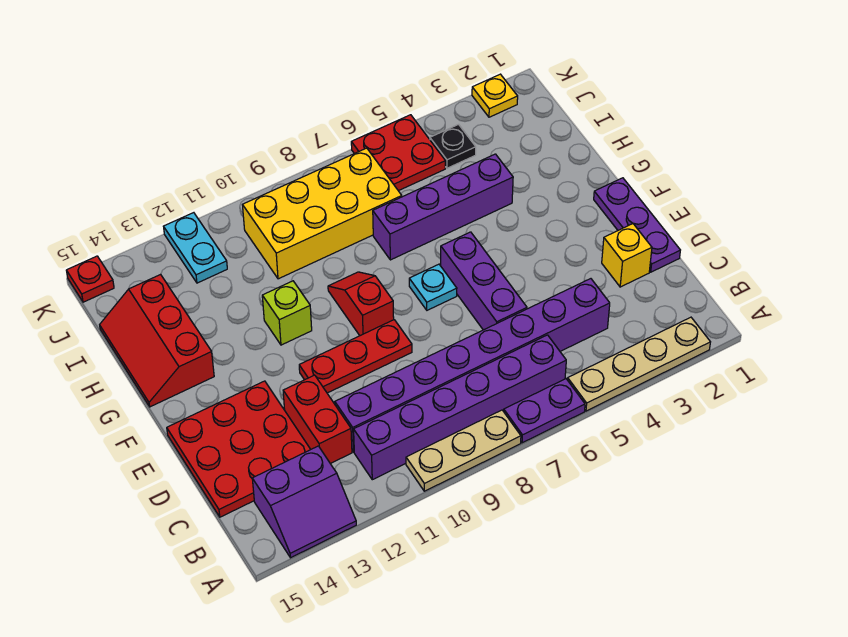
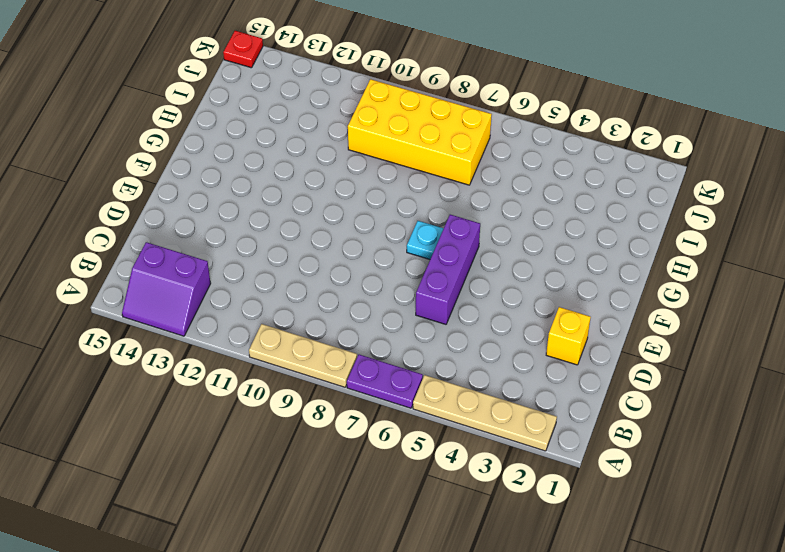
none -> purple 1x6 brick [354,335,566,480]
none -> purple 1x8 brick [335,279,610,452]
none -> red 1x2 brick [283,375,352,464]

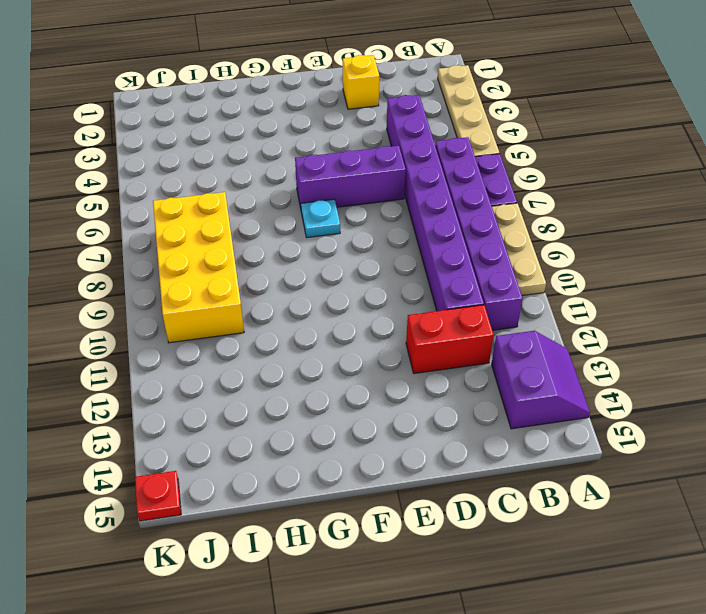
none -> red 3x3 plate [167,381,311,517]
none -> purple 1x3 plate [594,178,680,272]
none -> red 1x3 plate [299,320,412,393]

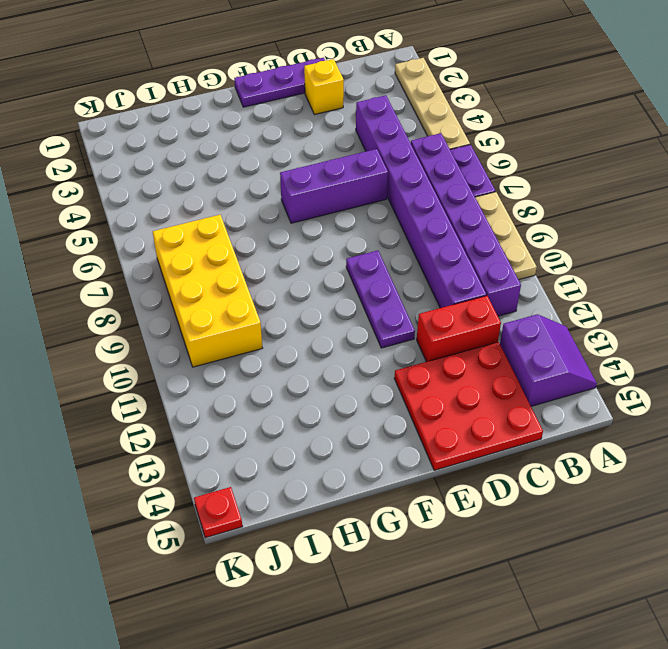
purple 1x3 plate [346,251,415,348] -> red 1x3 plate [299,320,412,393]
none -> cyan 1x1 plate [409,264,457,310]
none -> red 1x2 slope [328,272,394,336]
none -> lime 1x1 brick [262,281,312,345]

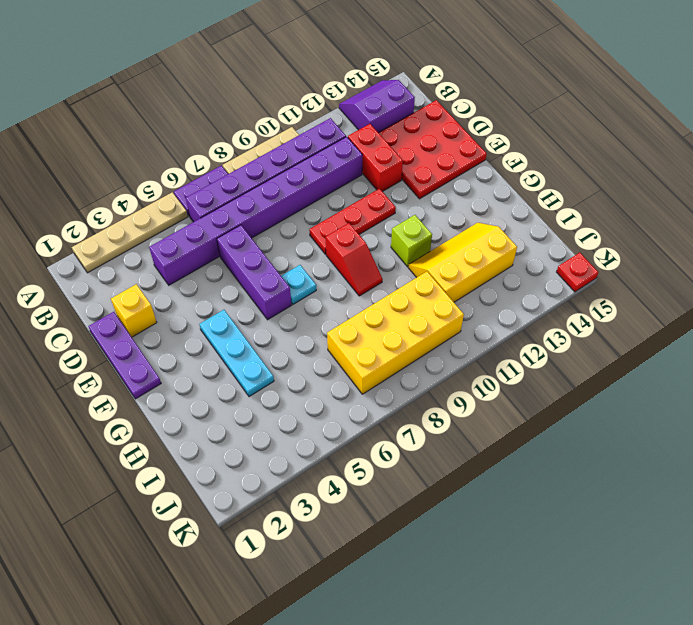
cyan 1x3 plate [199,310,274,397] -> purple 1x4 brick [373,154,513,260]
yellow 2x3 slope [408,223,517,302] -> none
none -> red 2x3 slope [100,274,214,407]
none -> black 1x1 plate [430,124,476,168]
none -> red 2x2 plate [351,115,445,191]

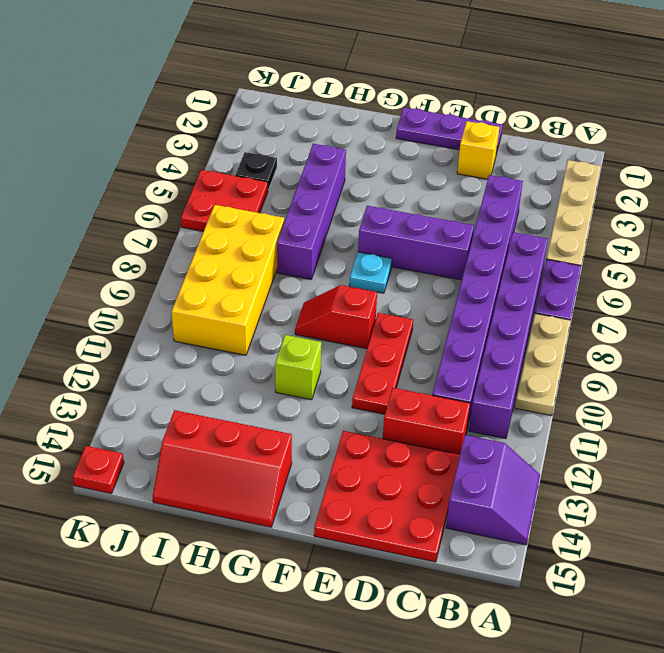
none -> cyan 1x2 plate [164,213,227,283]
none -> yellow 1x1 plate [472,74,518,117]

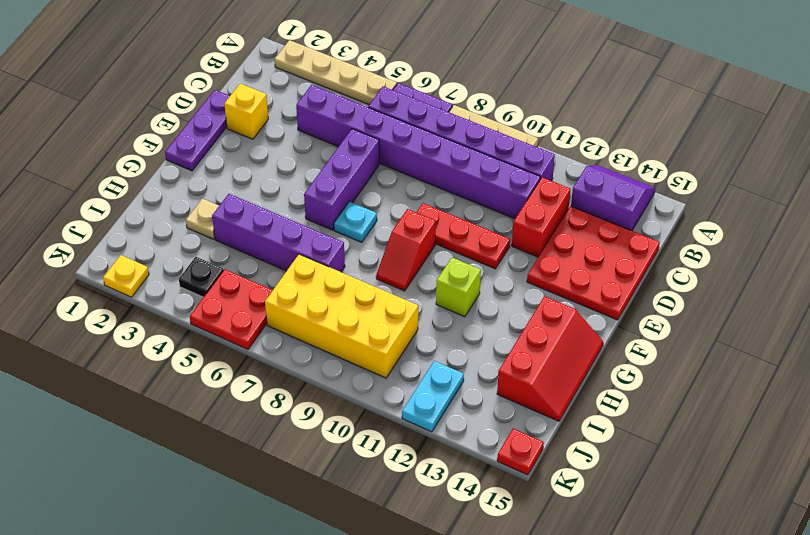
tan 1x1 plate [186,199,219,239] -> none

